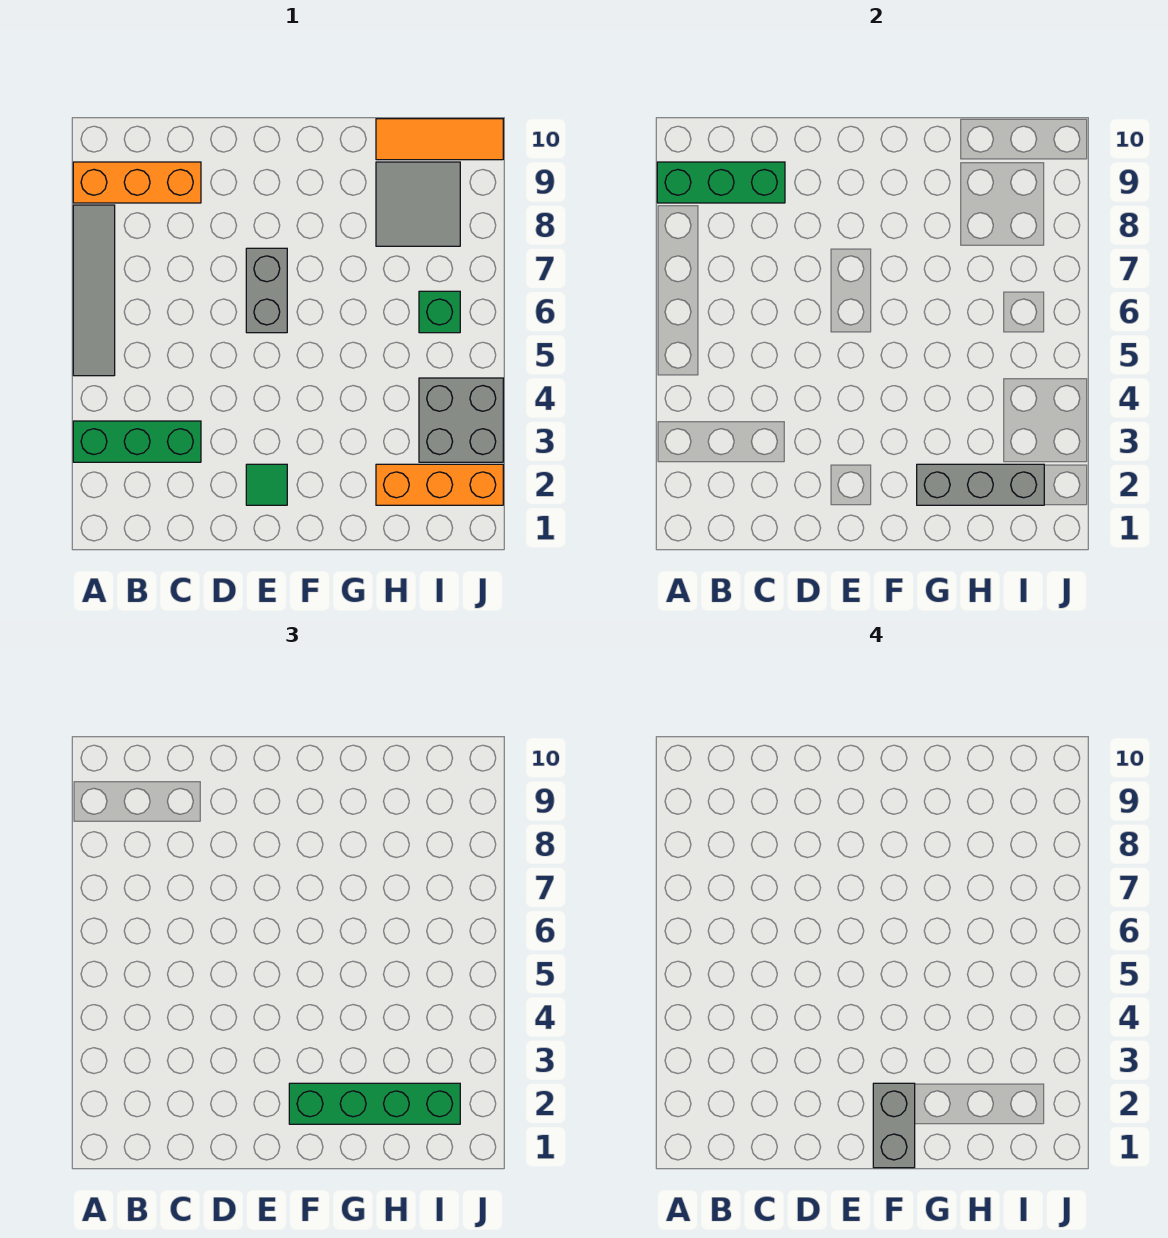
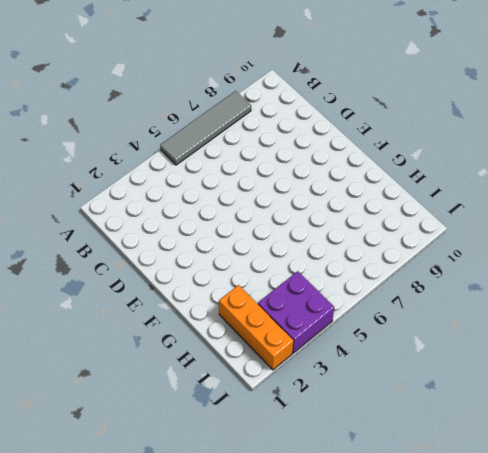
purple 2x2 brick [258,271,334,353] -> grey 2x2 brick [419,378,503,462]
none -> green 1x3 brick [73,421,201,462]
none -> orange 1x3 brick [73,162,201,203]
none -> green 1x1 tile [246,464,287,505]

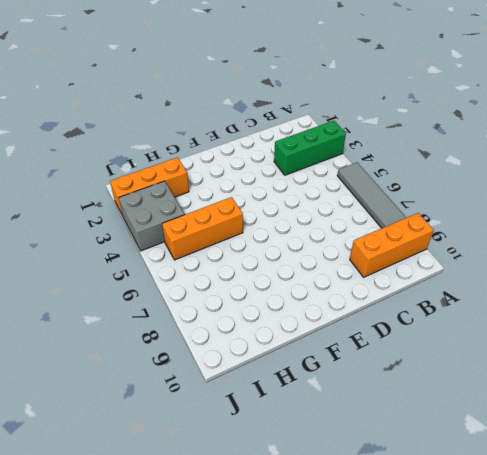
orange 1x3 brick [162,197,243,260] -> none
none -> green 1x1 tile [246,464,287,505]
none -> grey 1x2 brick [246,248,287,333]
none -> grey 2x2 tile [376,162,460,246]

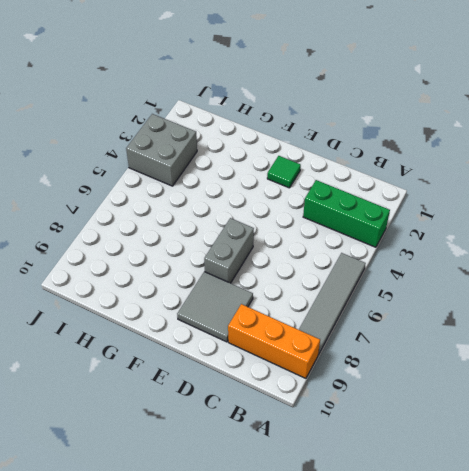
grey 2x2 tile [177,272,253,342] -> grey 2x2 tile moved to [376,162,460,246]
none -> orange 1x3 brick [376,464,503,505]
none -> orange 1x3 tile [376,119,503,160]
none -> green 1x1 brick [419,291,460,333]

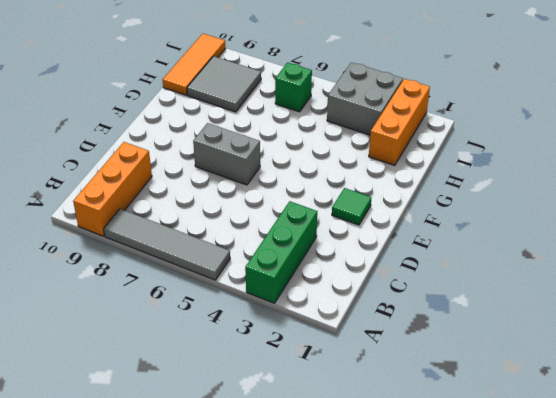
none -> green 1x3 brick [657,162,785,203]
none -> grey 1x3 brick [917,464,1044,505]
none -> green 1x4 brick [289,1083,460,1124]

